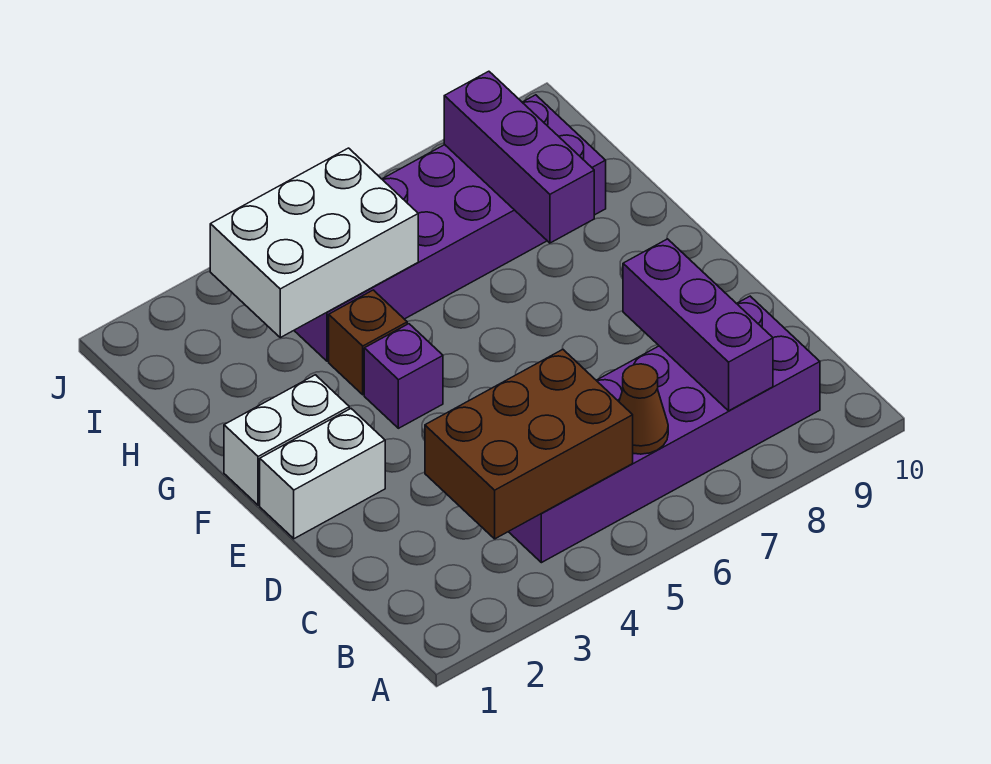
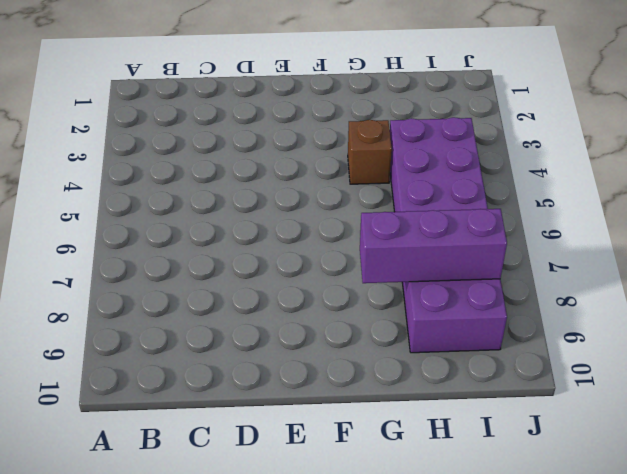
none -> purple 2x6 brick [509,296,820,563]
none -> white 1x2 brick [260,409,385,539]

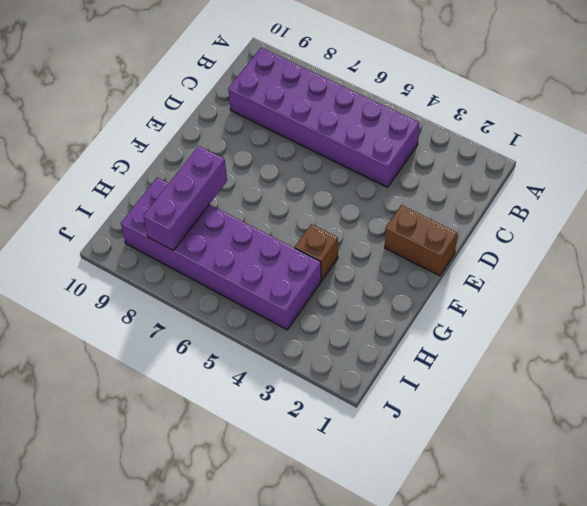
brown 1x2 brick [385,205,457,276] -> white 1x2 brick [260,409,385,539]
none -> white 1x2 brick [224,375,349,505]
none -> purple 1x1 brick [364,324,443,428]

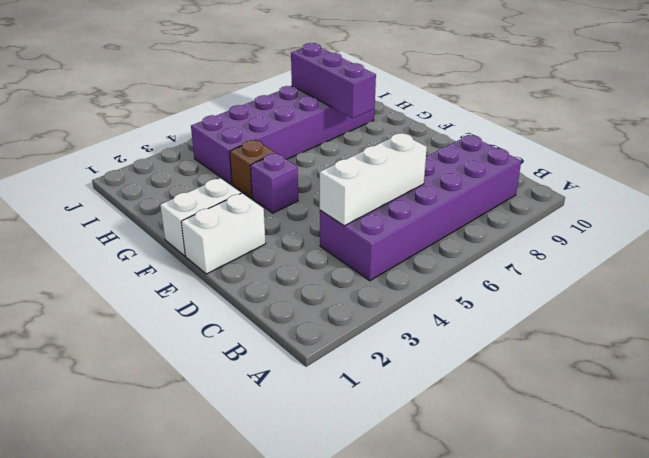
white 1x3 brick [320,133,427,226] -> brown 2x3 brick [425,349,633,539]
none -> brown 1x1 cone [619,364,668,454]
none -> purple 1x3 brick [623,239,773,411]

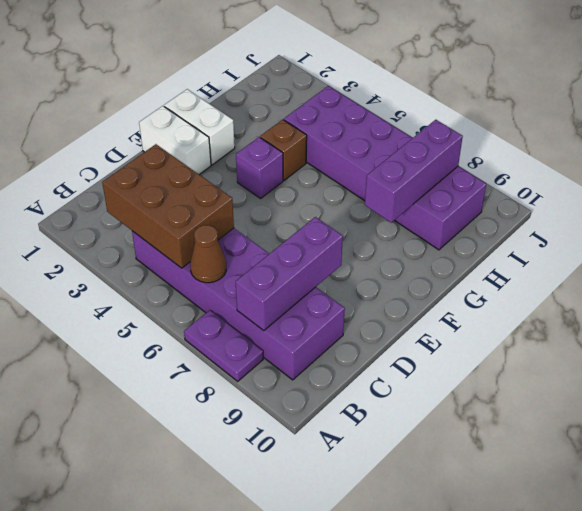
purple 1x2 plate [184,310,263,381] -> none
none -> white 2x3 brick [210,148,418,338]

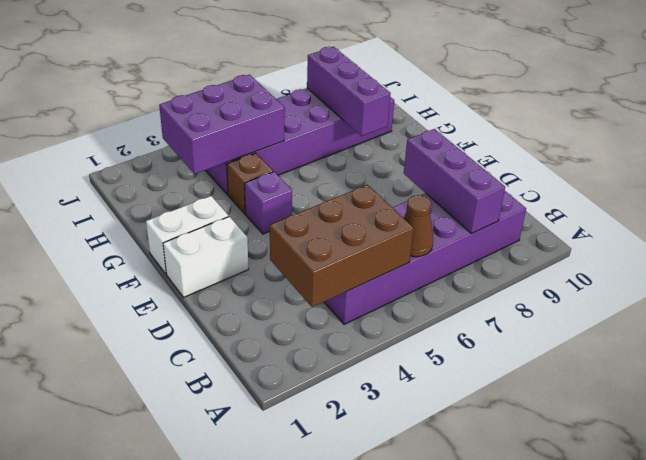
purple 2x3 brick [159,75,285,174] -> white 2x3 brick [210,148,418,338]

